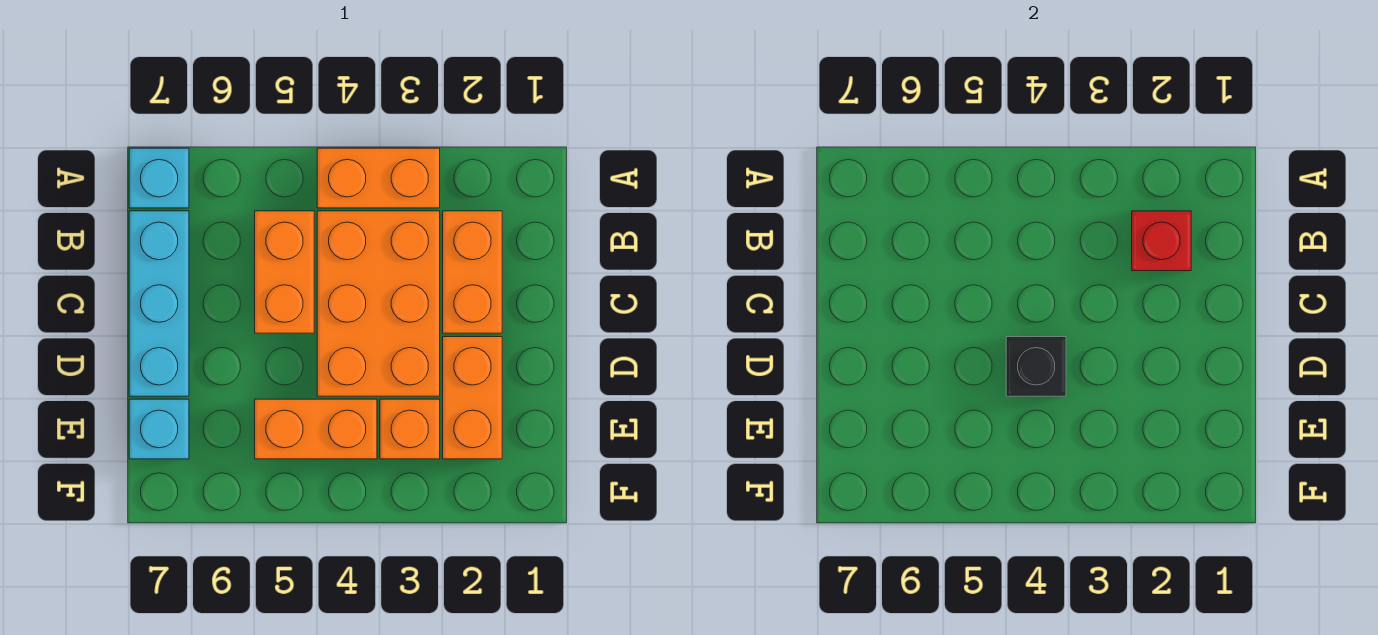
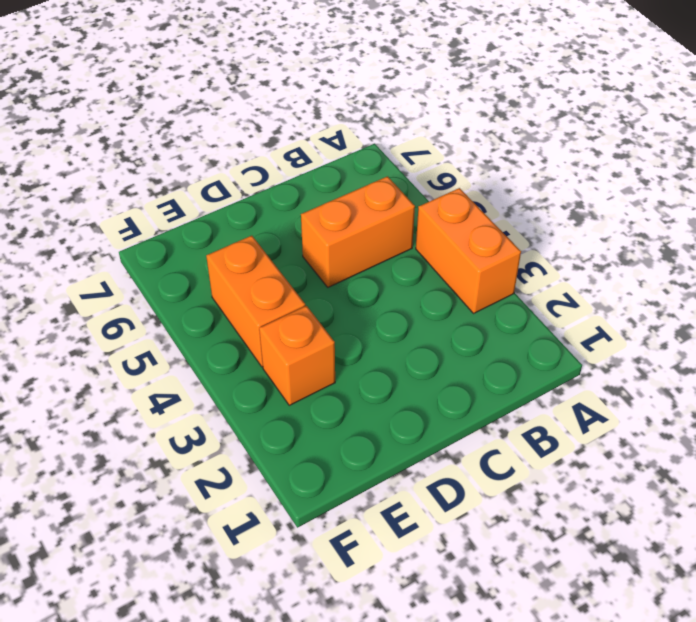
none -> cyan 1x1 brick [129,148,189,208]
none -> orange 1x2 brick [443,211,502,333]
none -> orange 2x3 brick [317,211,440,396]

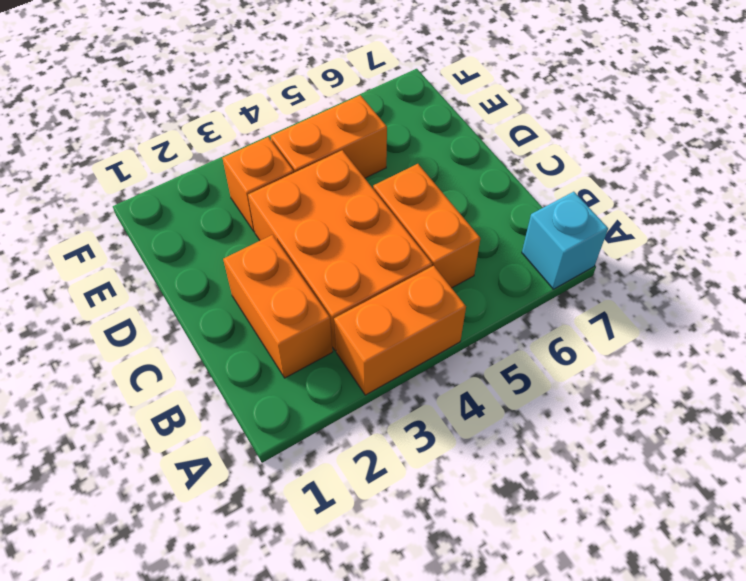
none -> cyan 1x3 brick [129,211,189,396]
none -> orange 1x2 brick [443,337,502,459]
none -> cyan 1x1 brick [129,399,189,459]

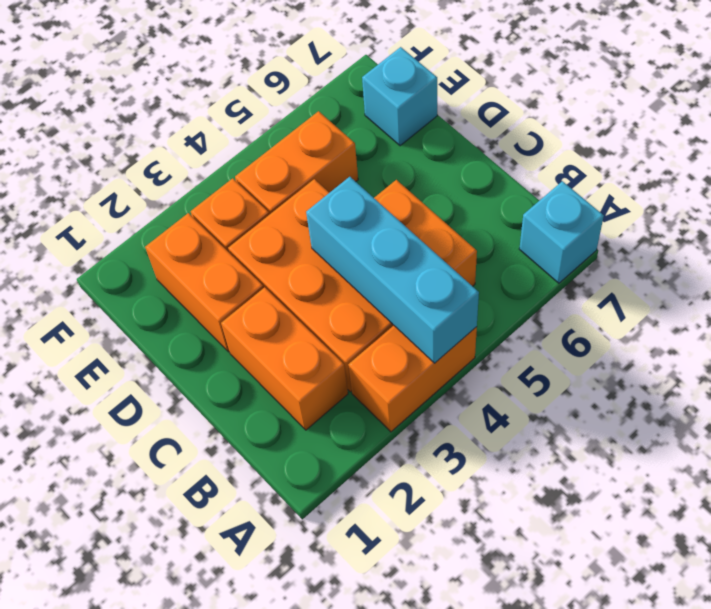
cyan 1x3 brick [306,177,479,363] -> cyan 1x3 brick moved to [129,211,189,396]
none -> red 1x1 brick [1132,211,1191,271]
none -> black 1x1 brick [1006,337,1066,396]

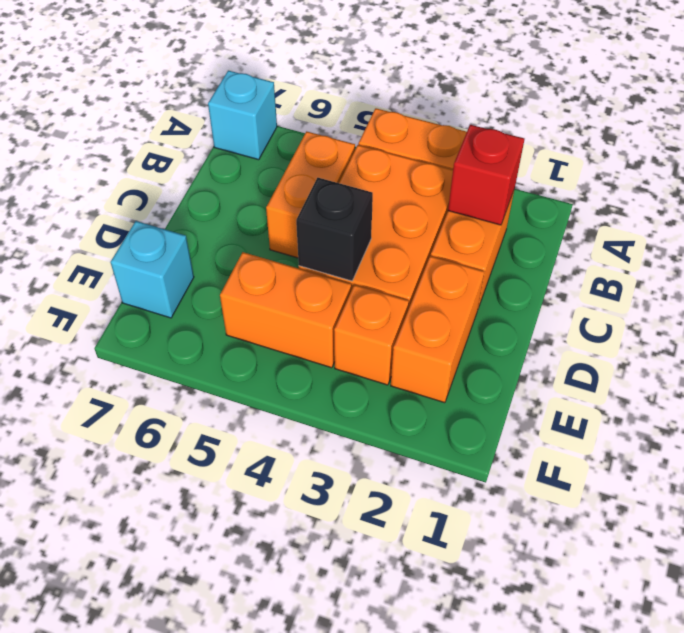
none -> cyan 1x3 brick [129,211,189,396]

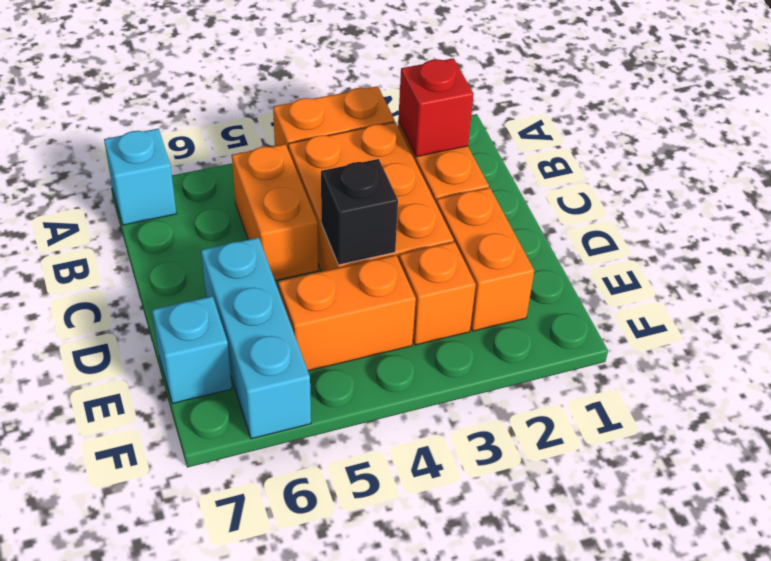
cyan 1x3 brick [201,237,311,439] -> cyan 1x3 brick moved to [129,211,189,396]

